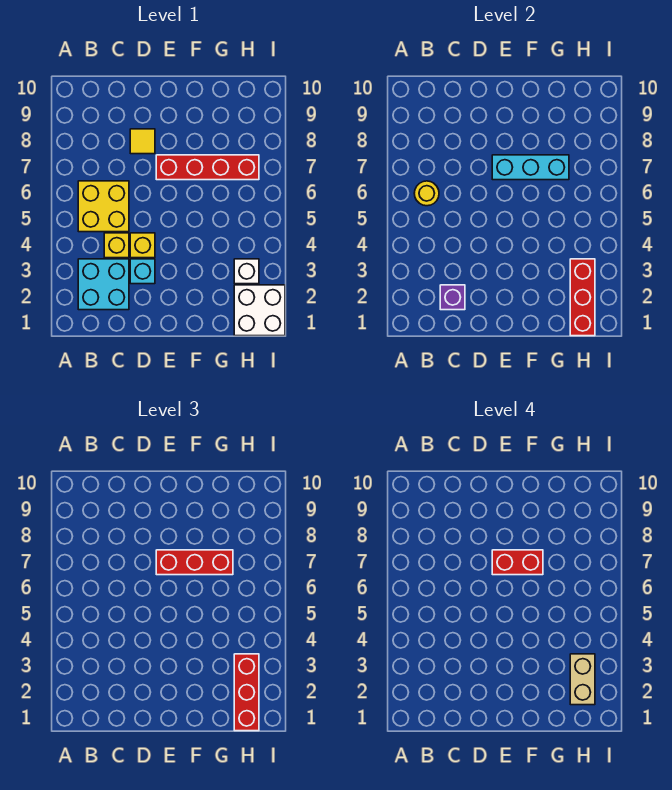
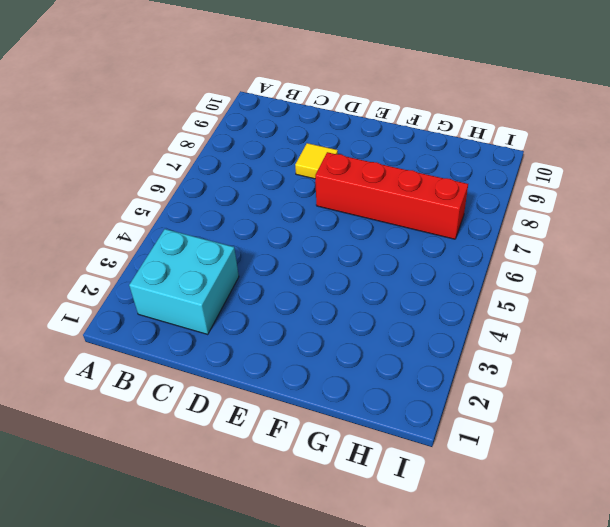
none -> yellow 2x2 brick [78,181,129,232]
none -> yellow 1x1 brick [104,233,129,258]
none -> cyan 1x1 brick [130,259,155,284]

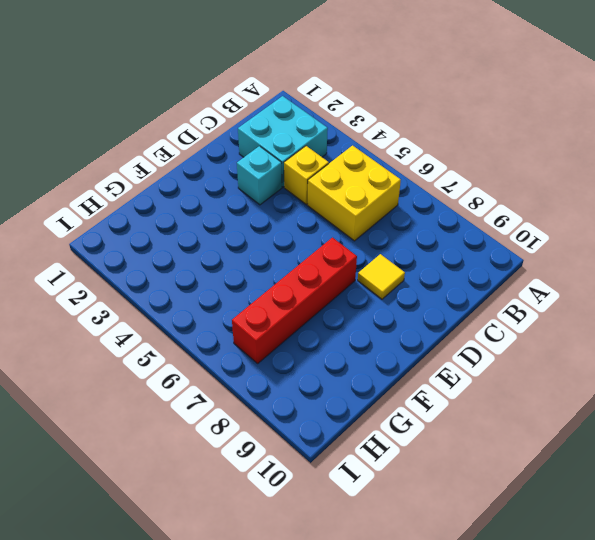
none -> yellow 1x1 brick [130,233,155,258]
none -> white 2x2 brick [234,285,285,336]
none -> white 1x1 brick [234,259,259,284]

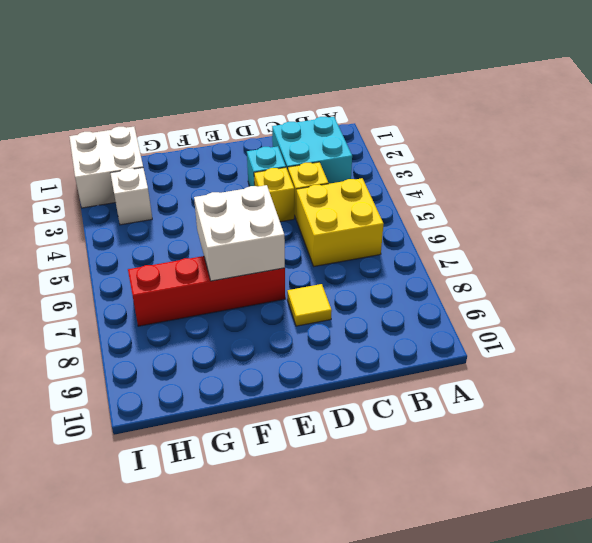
white 2x2 brick [194,185,285,281] -> cyan 1x3 brick [492,155,569,180]
none -> yellow 1x1 round brick [414,181,439,206]
none -> purple 1x1 brick [440,285,465,310]
none -> red 1x3 brick [570,259,595,336]

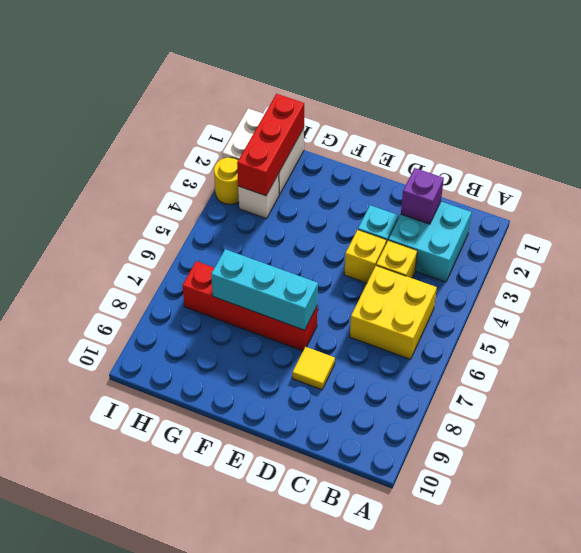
yellow 1x1 round brick [214,158,239,204] -> yellow 1x1 round brick moved to [414,181,439,206]
none -> red 1x3 brick [156,550,233,575]
none -> red 1x3 brick [234,654,259,731]
none -> red 1x2 brick [492,550,543,575]

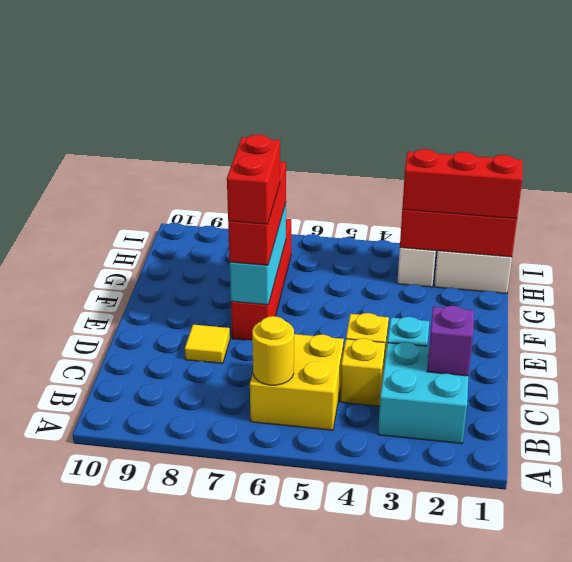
none -> tan 1x2 brick [570,654,595,705]

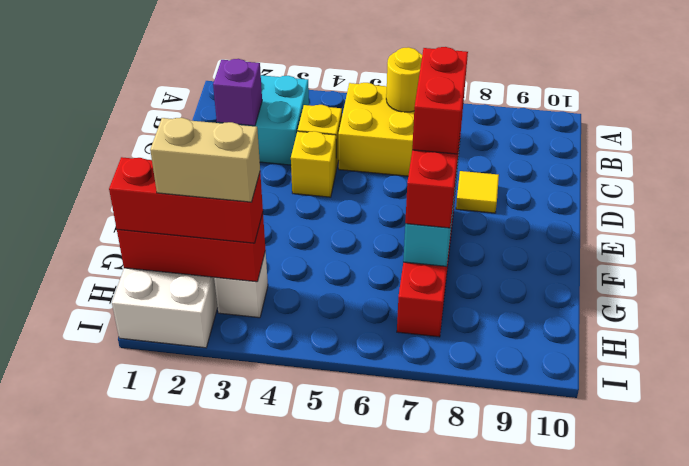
none -> cyan 1x1 brick [130,259,155,284]

